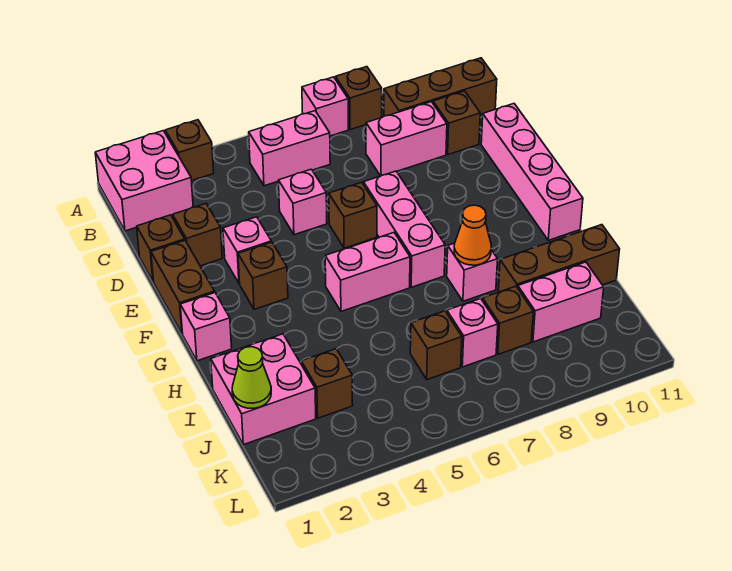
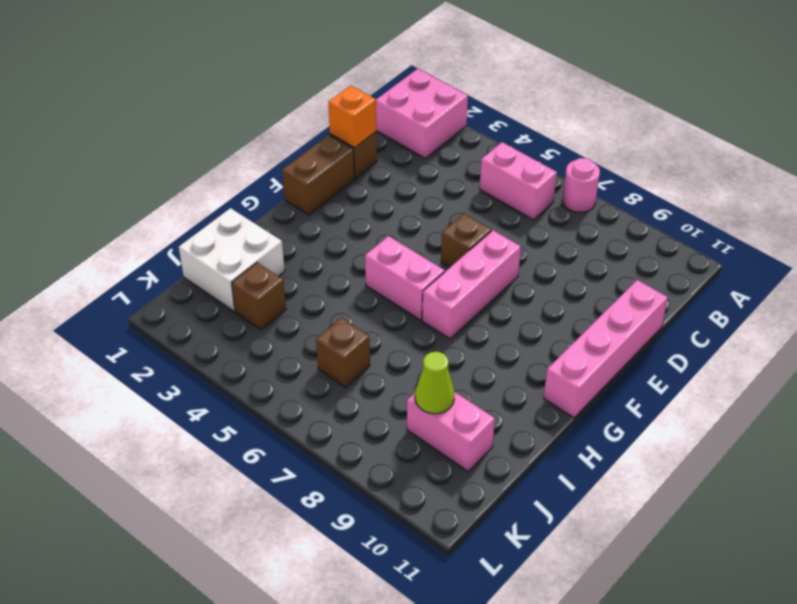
pink 1x1 round brick [562,158,600,213] -> pink 1x1 brick [302,77,348,136]
orange 1x1 brick [328,86,376,148] -> none
white 2x2 brick [179,208,285,311] -> pink 2x2 brick [211,334,316,445]
lime 1x1 cone [415,352,455,414] -> lime 1x1 cone moved to [232,347,271,408]
none -> brown 1x1 brick [165,120,214,181]
none -> brown 1x1 brick [335,67,382,130]
none -> brown 1x3 brick [384,58,497,116]

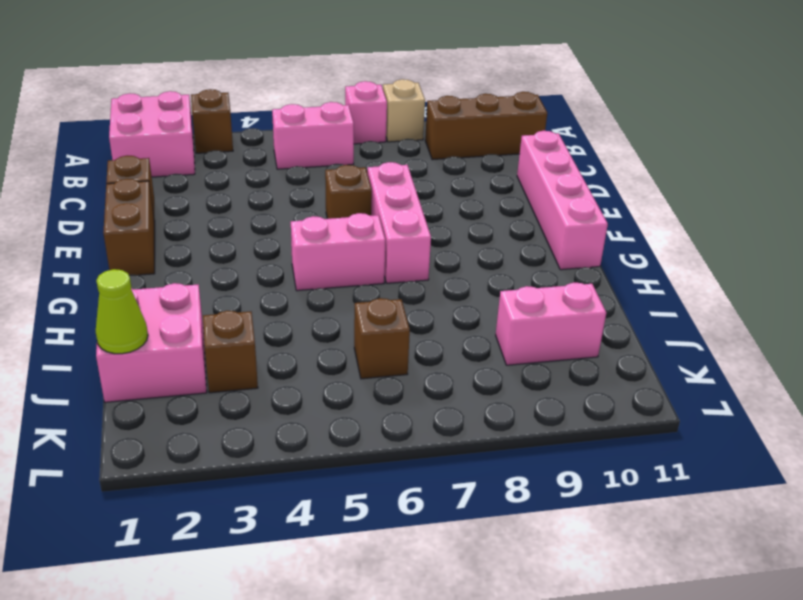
tan 1x1 brick [383,79,425,142] -> brown 1x1 brick [335,67,382,130]
none -> pink 1x2 brick [366,102,447,176]
none -> brown 1x1 brick [433,91,480,154]
none -> brown 1x1 brick [173,204,222,266]

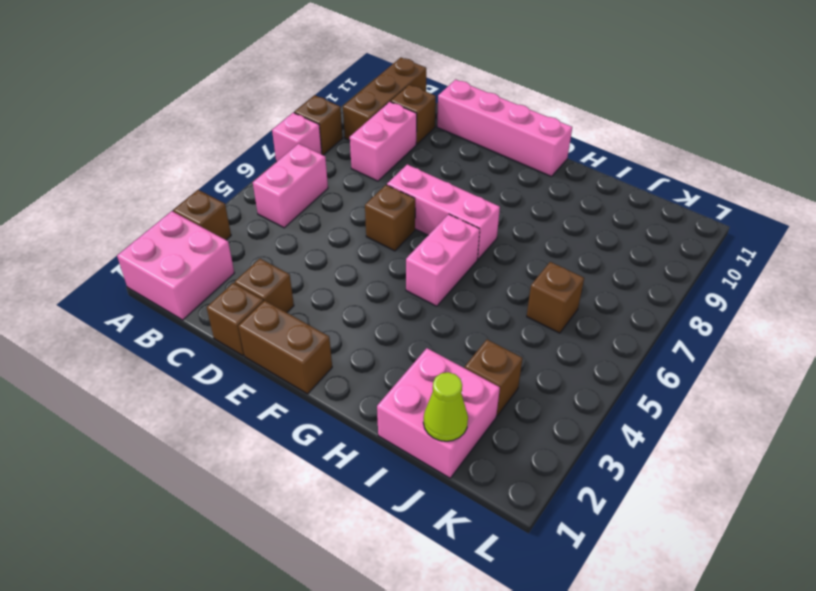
none -> pink 1x1 brick [278,169,327,235]
none -> pink 1x1 brick [223,217,271,283]
none -> brown 1x1 brick [238,242,288,309]

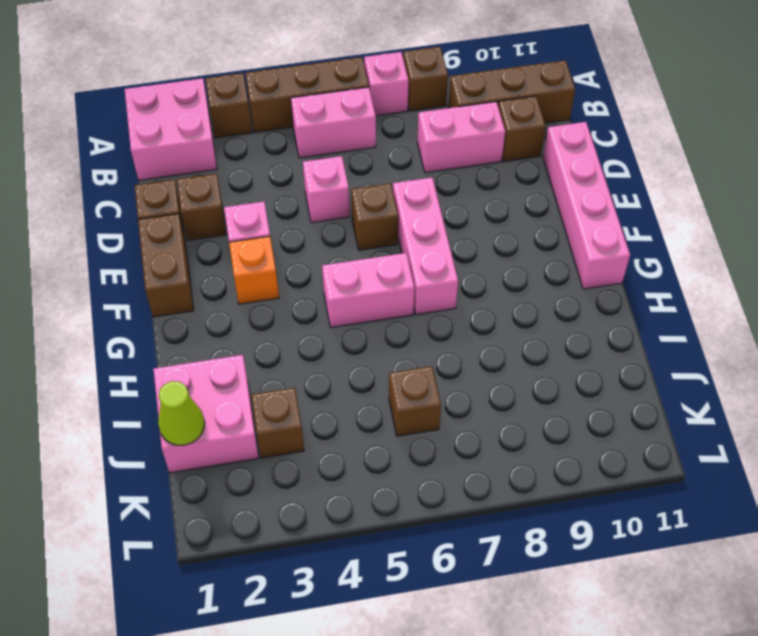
brown 1x3 brick [245,57,369,133] -> brown 1x3 brick moved to [498,225,620,292]
orange 1x1 brick [229,236,279,304] -> brown 1x1 brick [238,242,288,309]
none -> pink 1x1 brick [180,293,232,361]
none -> pink 1x1 brick [447,243,498,301]
none -> pink 1x1 brick [447,298,498,367]

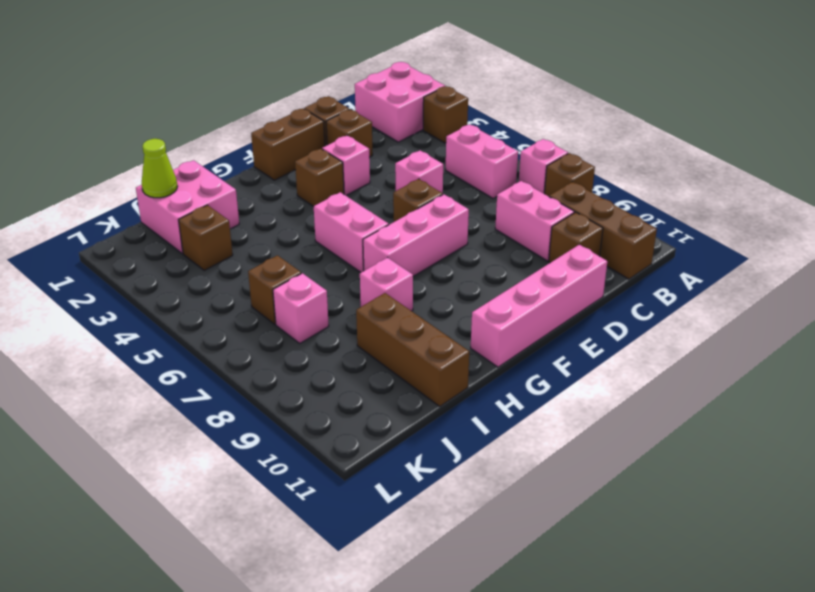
none -> pink 1x1 brick [180,293,232,361]
none -> brown 1x1 brick [482,286,533,354]
none -> pink 1x2 brick [518,262,604,342]

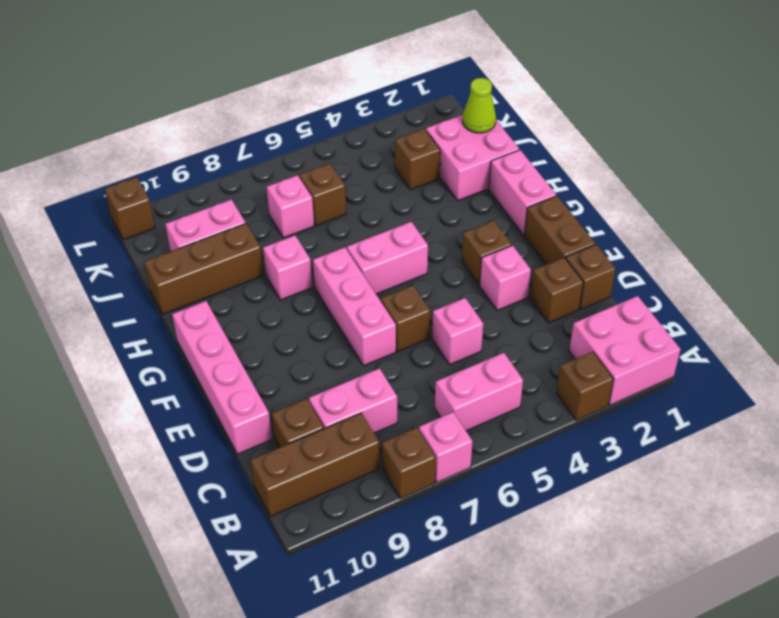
pink 1x2 brick [489,150,556,235] -> pink 1x1 brick [180,293,232,361]
brown 1x1 brick [105,177,155,240] -> brown 1x1 brick moved to [482,286,533,354]
none -> orange 1x1 cone [454,205,491,265]

